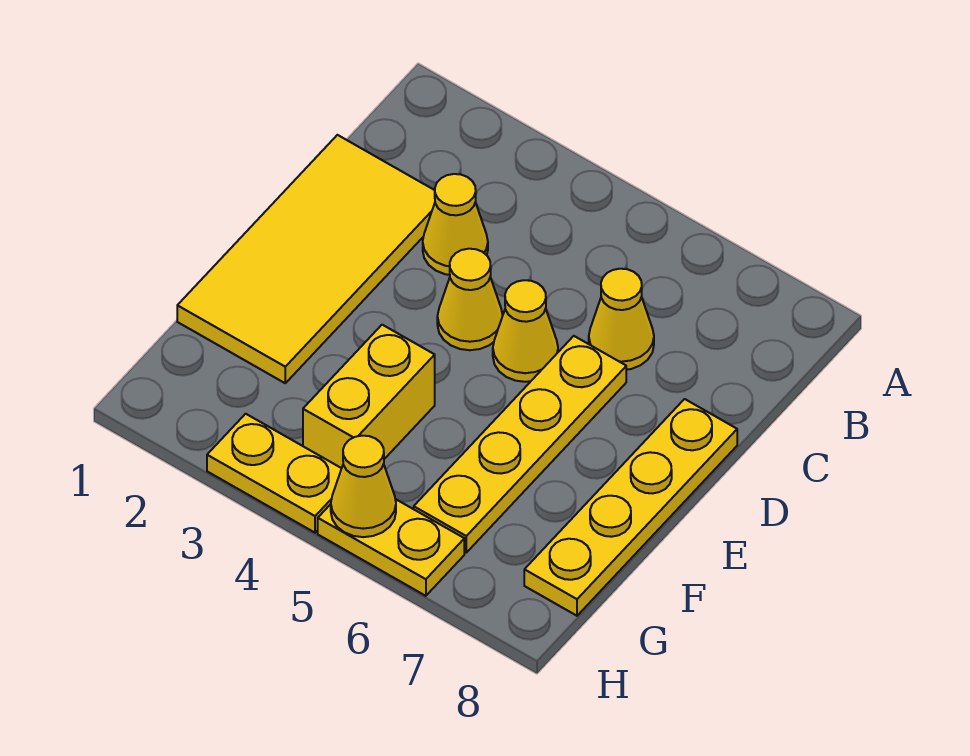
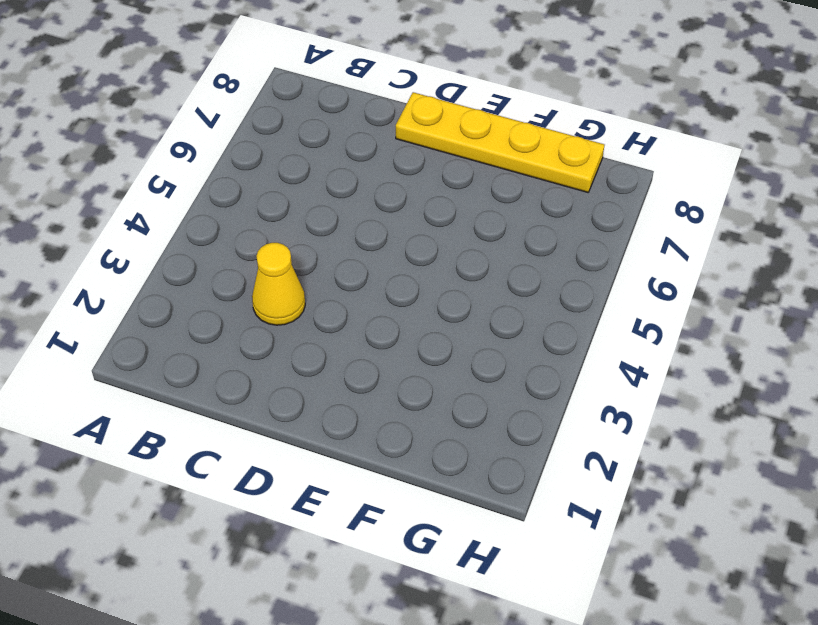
none -> yellow 2x4 tile [177,135,435,383]
none -> yellow 1x1 cone [589,269,654,370]

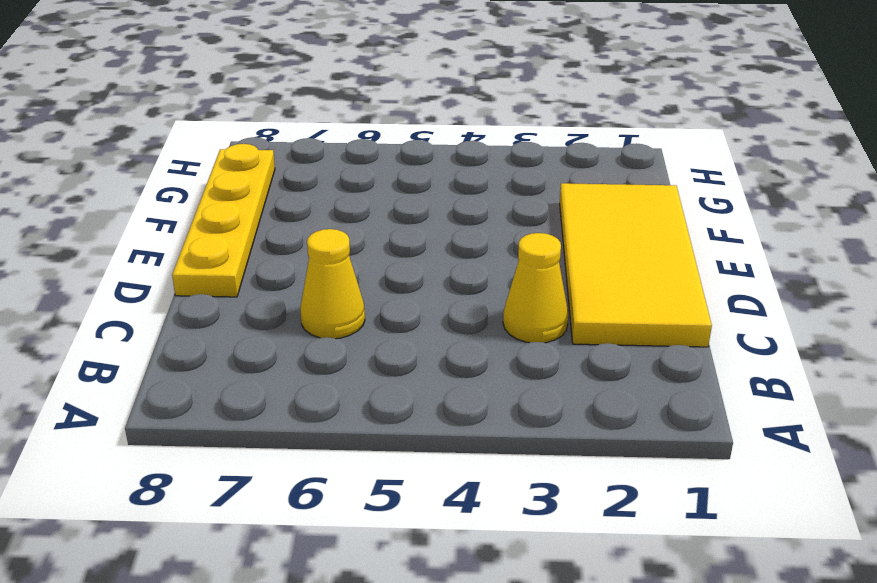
none -> yellow 1x1 cone [437,249,503,350]
none -> yellow 1x1 cone [493,280,558,382]

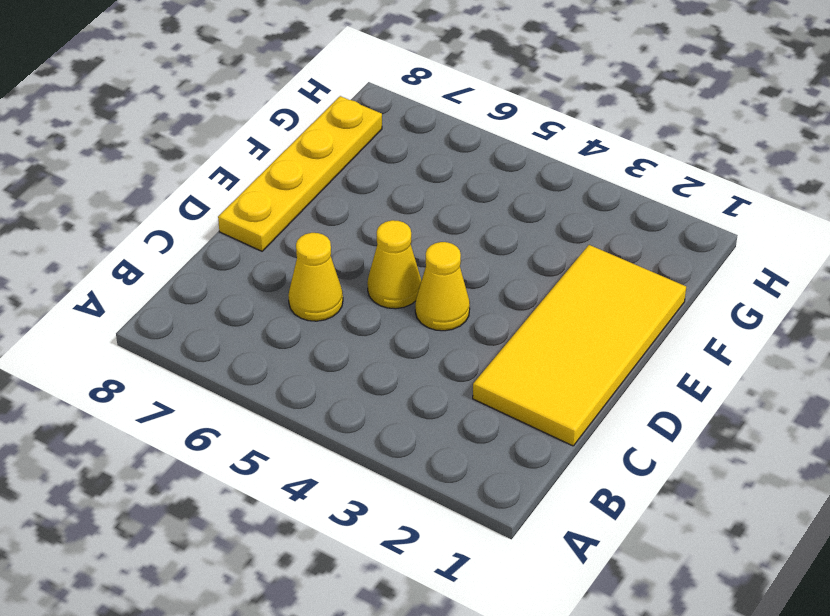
none -> yellow 1x1 cone [423,174,488,275]
none -> yellow 1x4 plate [414,336,626,552]

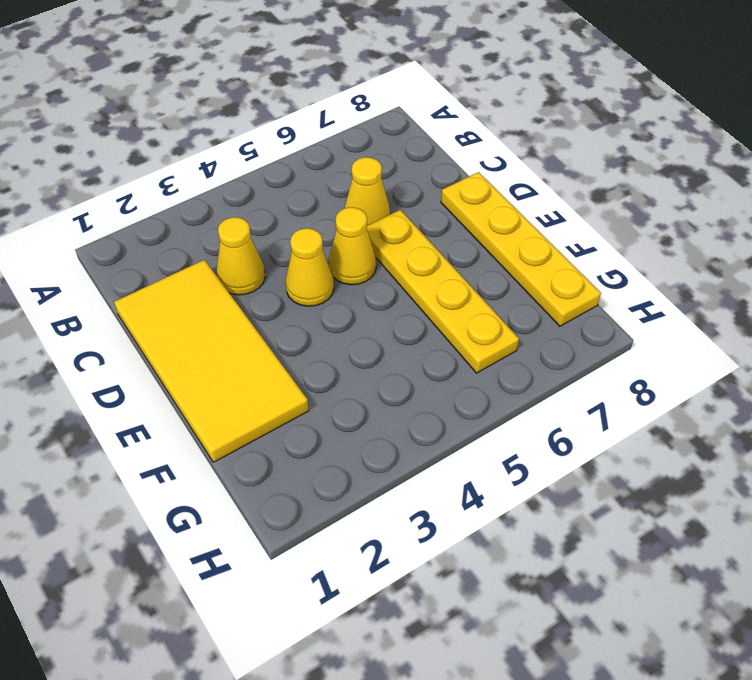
none -> yellow 1x2 brick [303,325,435,468]
none -> yellow 1x2 plate [207,414,342,533]

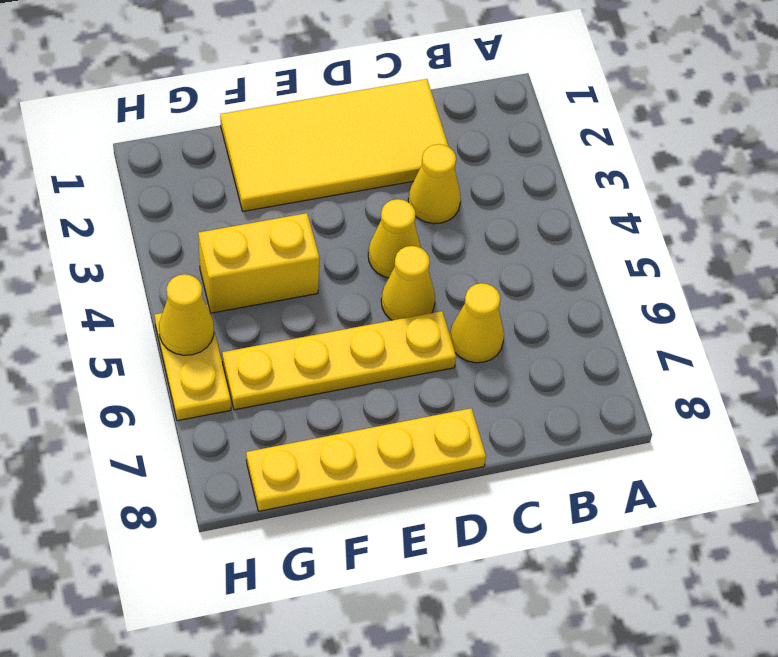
none -> yellow 1x2 plate [207,414,342,533]

